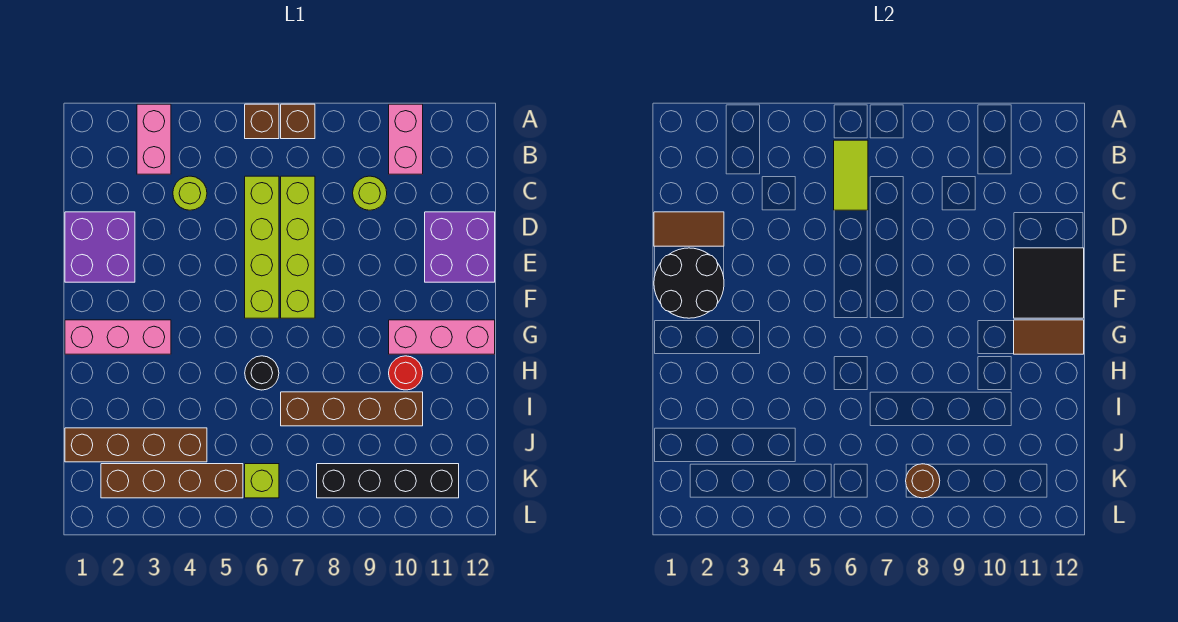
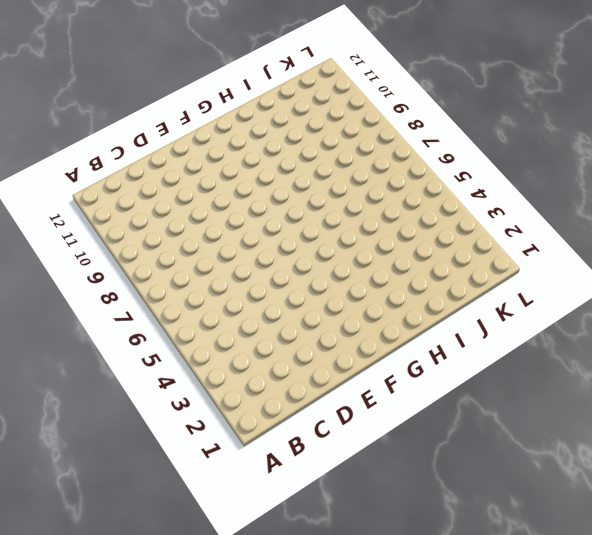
none -> pink 1x2 brick [137,104,171,174]
none -> brown 1x1 brick [245,104,279,139]
none -> brown 1x1 brick [281,104,315,139]

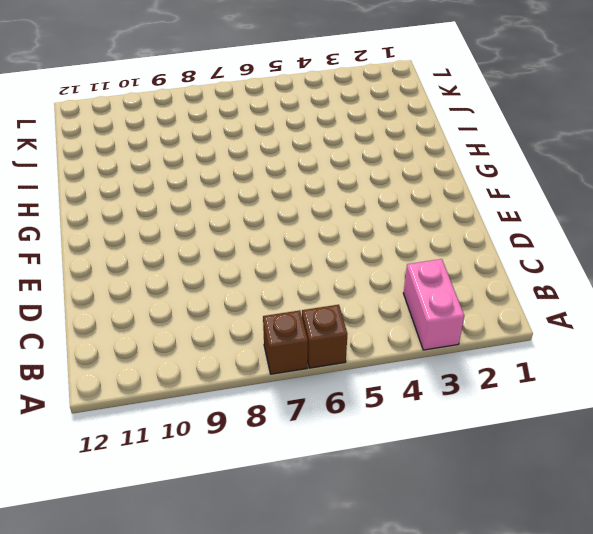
none -> pink 1x2 brick [389,104,423,174]
none -> lime 1x1 round brick [173,176,207,210]
none -> lime 1x4 brick [245,176,279,318]

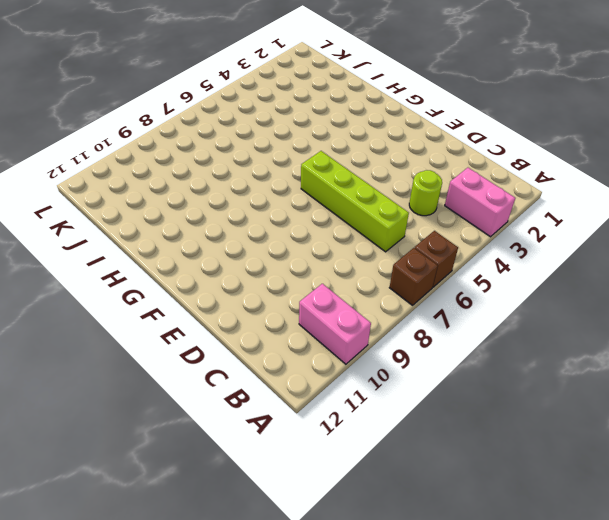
none -> lime 1x4 brick [281,176,315,318]
none -> lime 1x1 round brick [353,176,387,210]
none -> purple 2x2 brick [65,212,135,282]

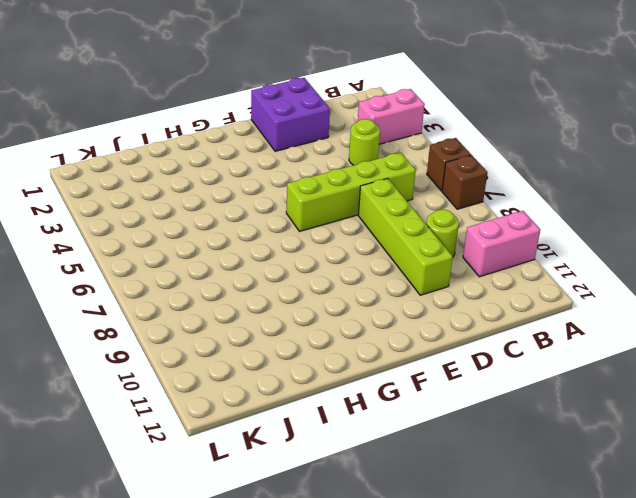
lime 1x4 brick [358,178,453,295] -> lime 1x4 brick turned to [281,176,315,318]
none -> purple 2x2 brick [425,212,495,282]
none -> pink 1x3 brick [65,320,171,354]
none -> pink 1x3 brick [389,320,495,354]

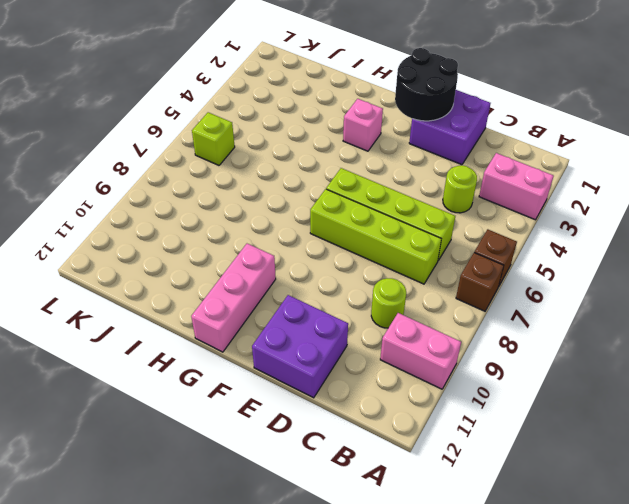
pink 1x1 brick [343,99,383,151] -> pink 1x3 brick [65,320,171,354]
none -> black 1x1 round brick [245,356,279,390]
none -> red 1x1 round brick [389,356,423,390]
none -> brown 1x4 brick [281,392,423,426]

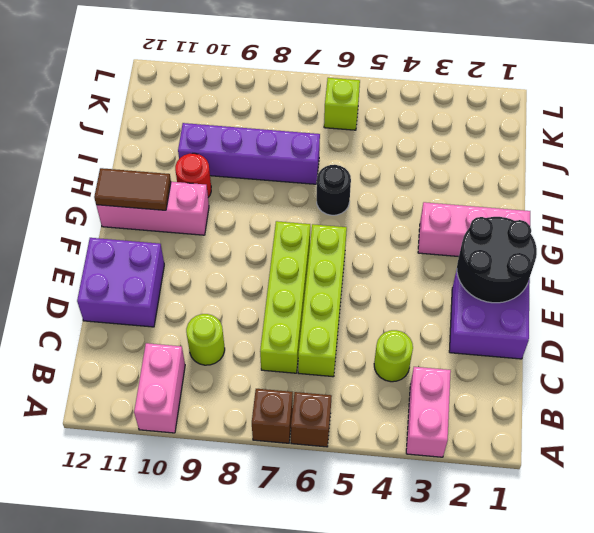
purple 1x4 brick [178,123,320,184] -> brown 1x4 brick [281,392,423,426]
none -> brown 1x4 brick [65,428,207,462]
none -> brown 1x4 brick [101,464,243,498]
none -> black 1x4 brick [317,464,459,498]

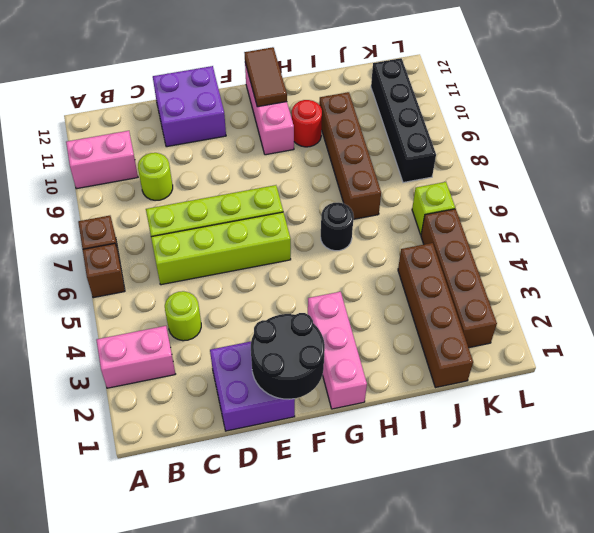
none -> lime 1x2 tile [834,140,868,210]
none -> brown 1x2 tile [654,212,724,246]
none -> black 2x2 tile [1014,248,1084,318]

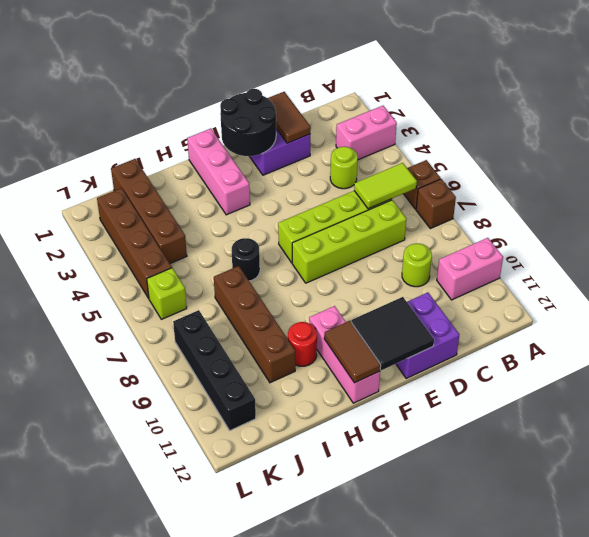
none -> brown 1x1 round brick [906,464,940,498]

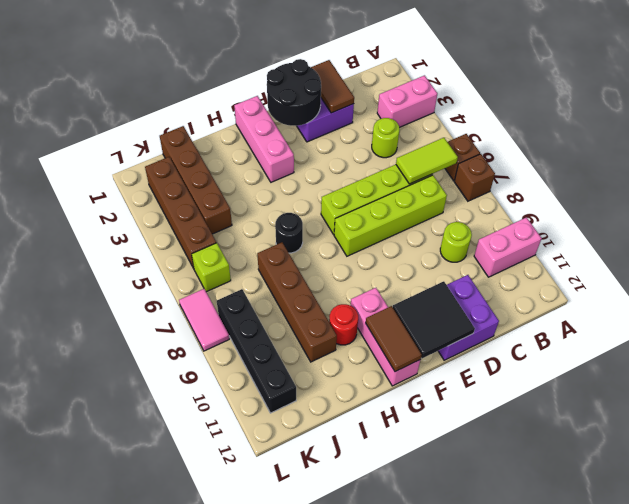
pink 1x2 tile [179,289,229,351] -> none
none -> brown 1x1 round brick [906,464,940,498]

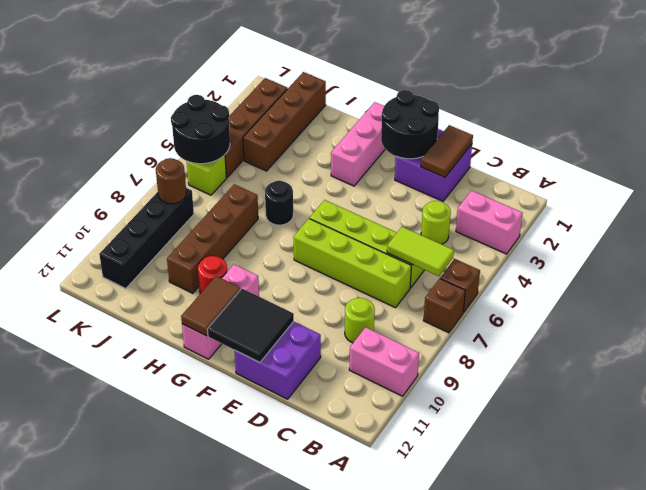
black 2x2 round brick [171,95,230,164] -> none

